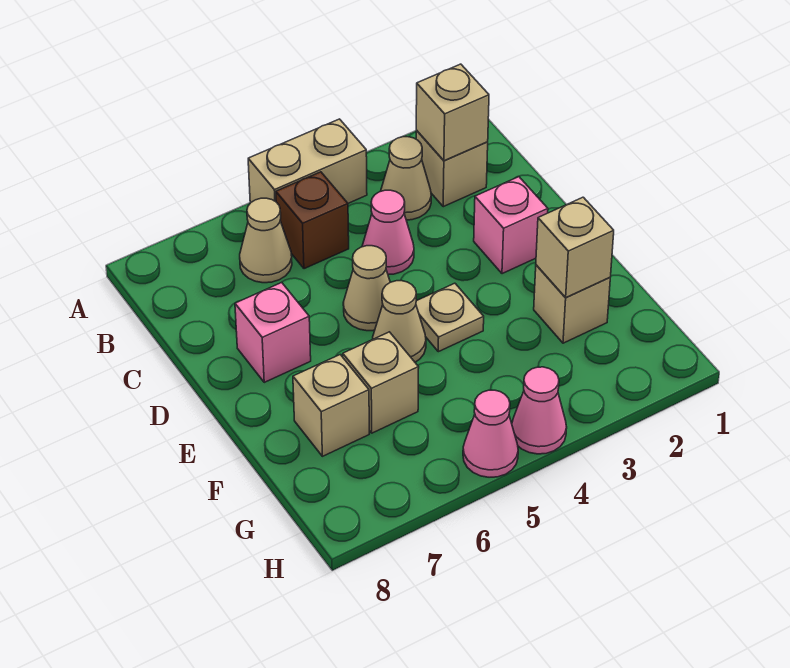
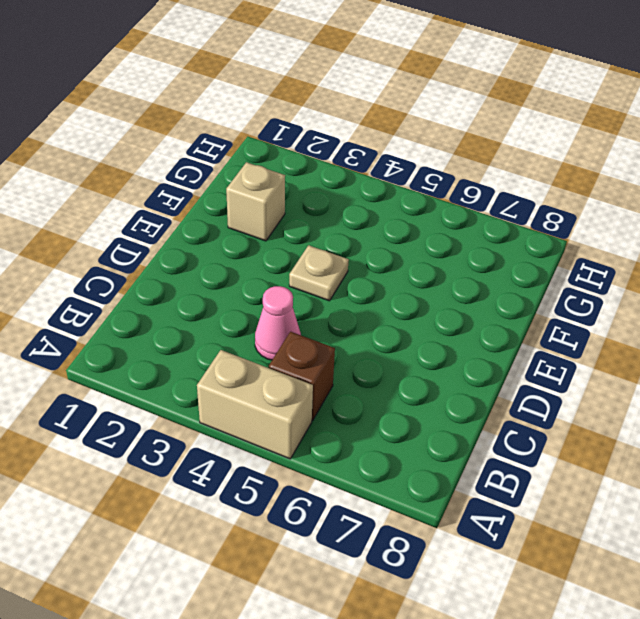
none -> tan 1x1 brick [416,130,488,207]
none -> tan 1x1 cone [381,137,431,220]
none -> tan 1x1 cone [240,198,292,283]

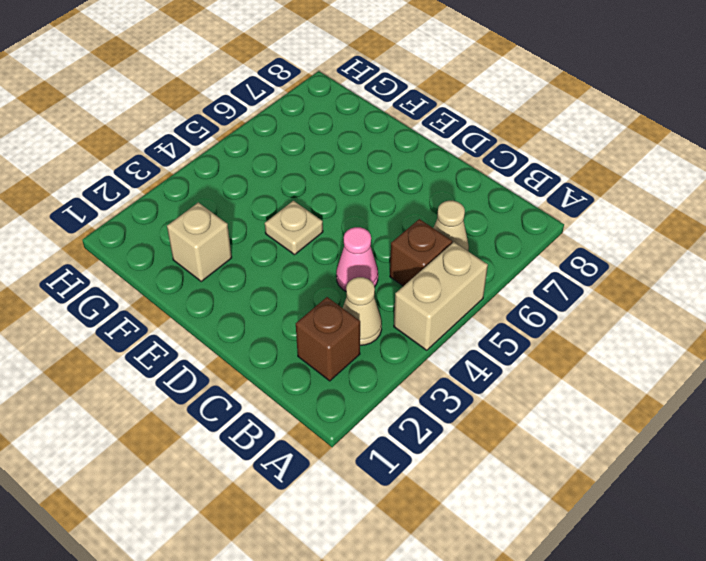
brown 1x1 brick [296,297,360,381] -> tan 1x1 brick [416,130,488,207]
none -> pink 1x1 brick [474,177,548,274]
none -> tan 1x1 cone [343,246,390,331]
none -> pink 1x1 brick [235,282,311,382]

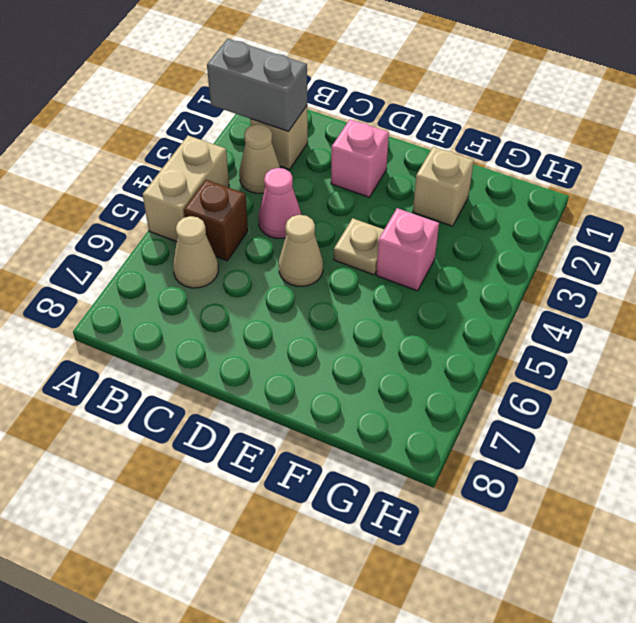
grey 1x2 brick [207,39,307,131] -> tan 1x1 brick [416,64,489,161]
pink 1x1 brick [376,208,439,291] -> pink 1x1 brick moved to [235,282,311,382]
none -> tan 1x1 cone [373,281,426,362]
none -> tan 1x1 brick [343,332,419,433]
none -> tan 1x1 brick [293,355,369,456]

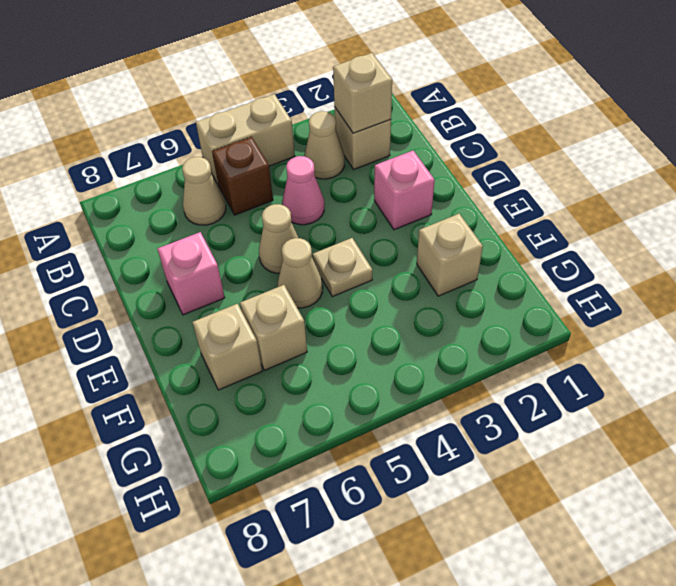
none -> pink 1x1 cone [512,367,567,454]
none -> pink 1x1 cone [463,390,518,477]
none -> tan 1x1 brick [536,197,614,298]

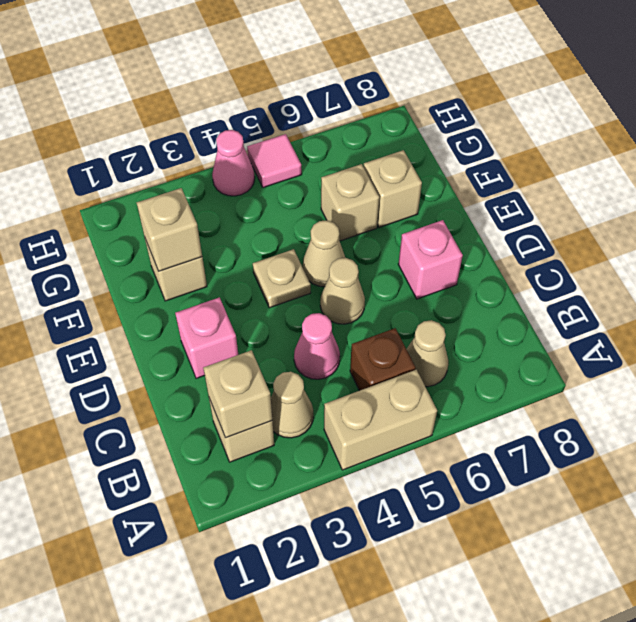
pink 1x1 tile [247,134,302,188] -> pink 1x1 cone [463,390,518,477]

